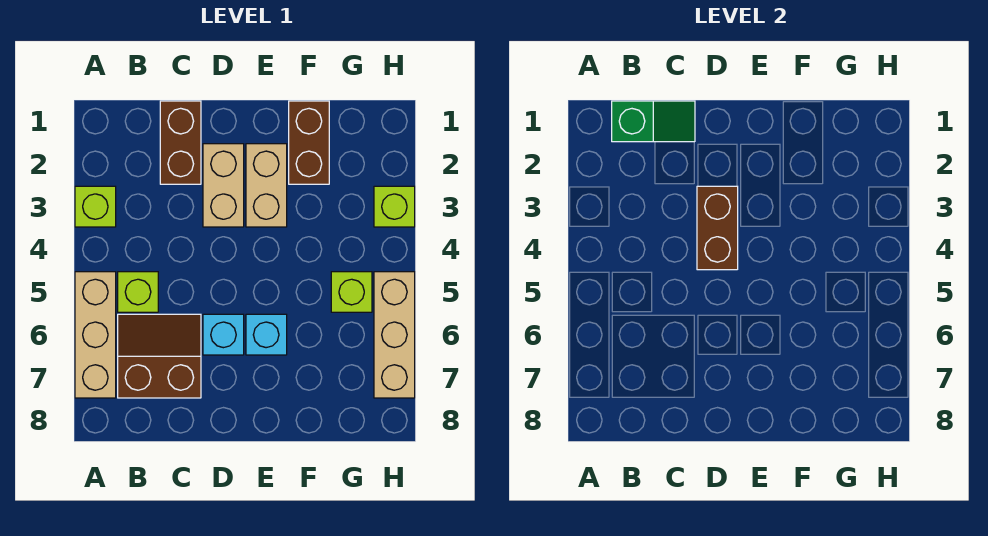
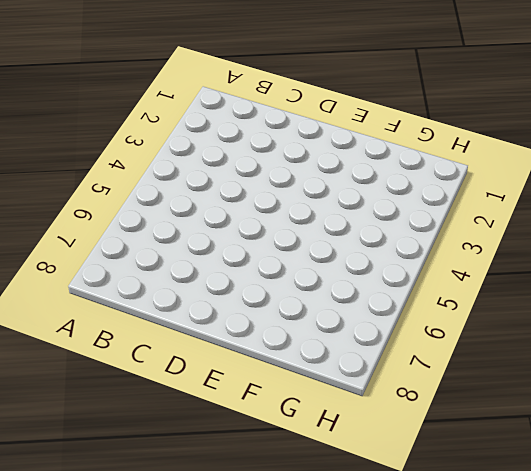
none -> lime 1x1 brick [75,186,116,227]
none -> tan 1x3 brick [75,272,116,398]
none -> lime 1x1 brick [118,272,158,312]

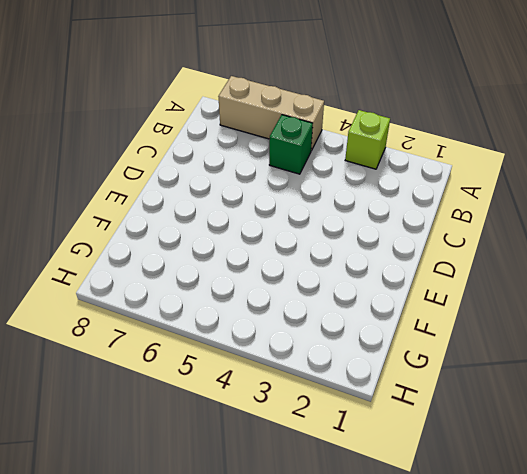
green 1x1 brick [269,115,313,174] -> lime 1x1 brick [118,272,158,312]
none -> brown 2x2 slope [118,314,201,398]
none -> brown 1x2 brick [160,101,201,184]
none -> tan 1x2 brick [203,144,244,227]

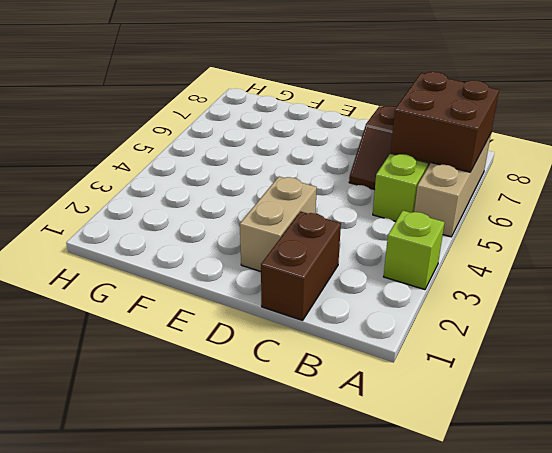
brown 2x2 brick [391,72,499,172] -> none
none -> cyan 1x1 brick [203,314,244,355]
none -> tan 1x2 brick [246,144,287,227]
none -> cyan 1x1 brick [246,314,287,355]

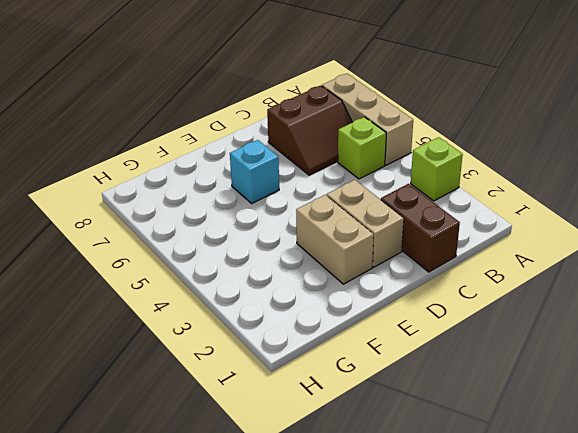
none -> cyan 1x1 brick [203,314,244,355]
none -> brown 1x2 brick [289,101,329,184]
none -> lime 1x1 brick [331,272,372,312]

